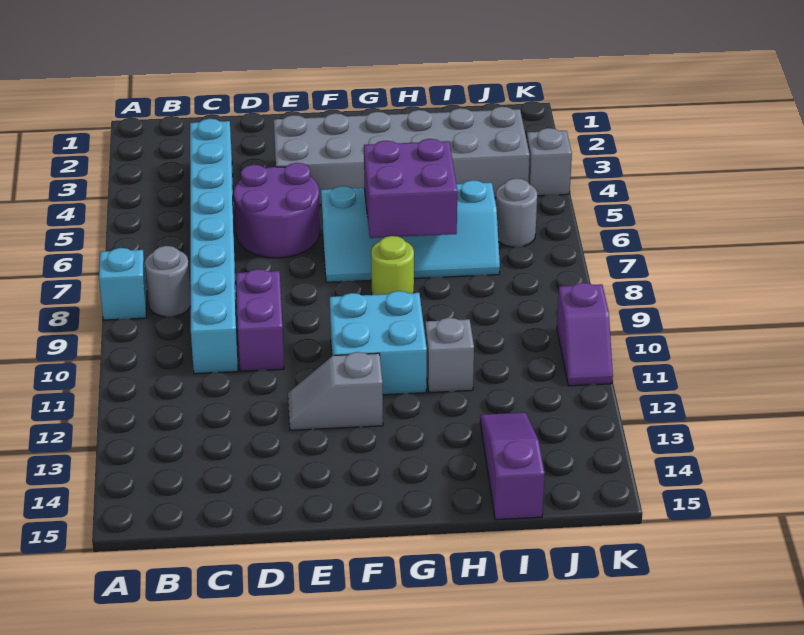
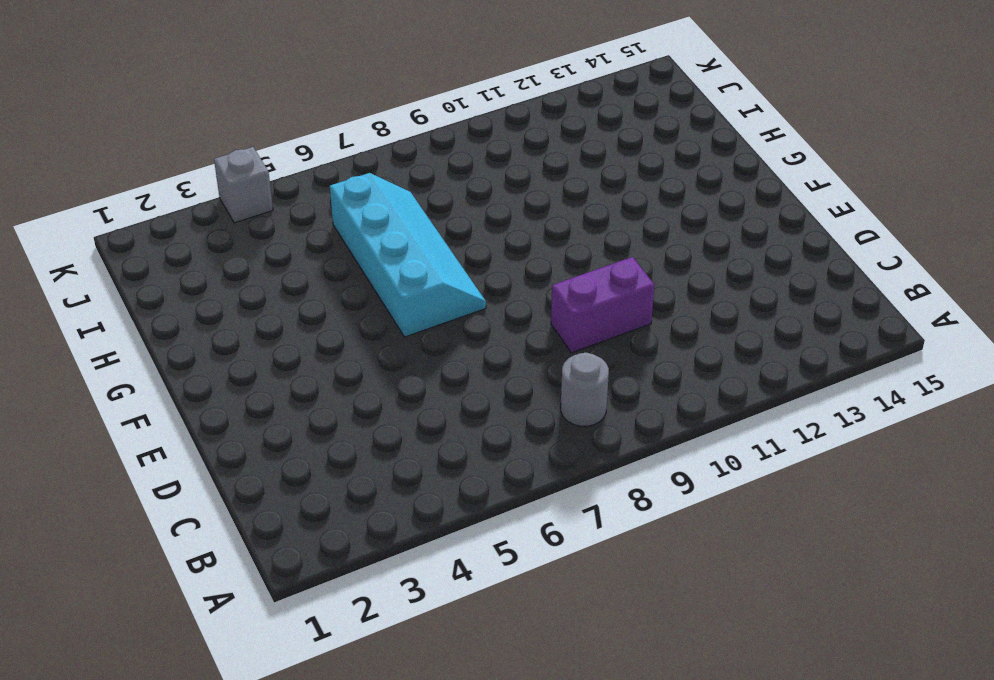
none -> cyan 1x1 brick [99,248,147,320]
none -> cyan 1x8 brick [190,119,238,374]
none -> purple 2x2 round brick [234,163,320,258]

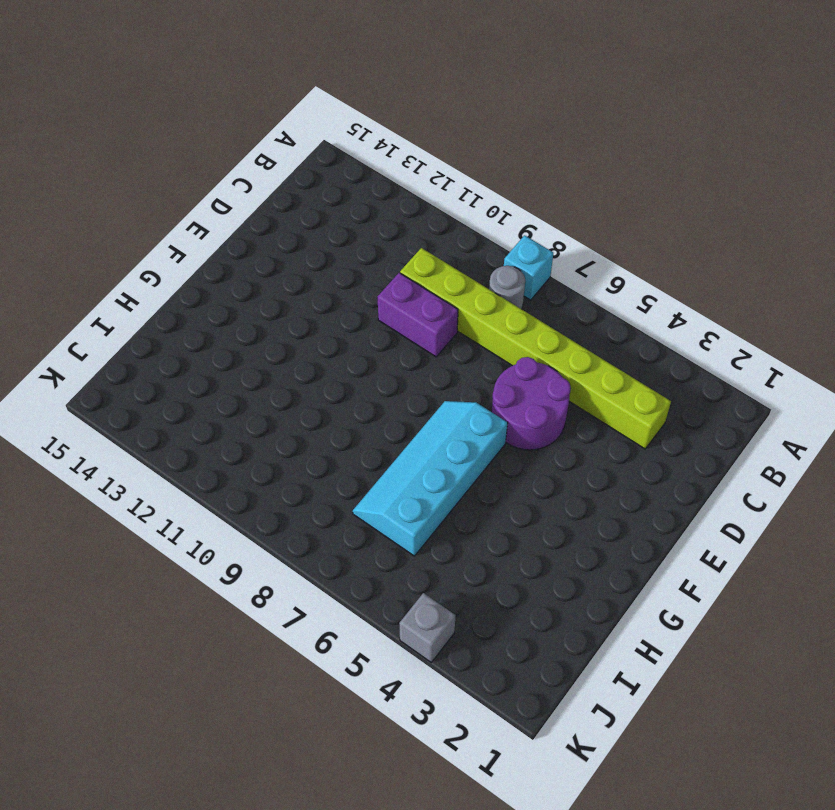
lime 1x8 brick [400,248,671,449] -> cyan 1x8 brick [190,119,238,374]
none -> grey 2x6 brick [274,107,530,205]
none -> grey 1x2 slope [288,352,383,430]
none -> cyan 2x2 brick [330,291,427,395]

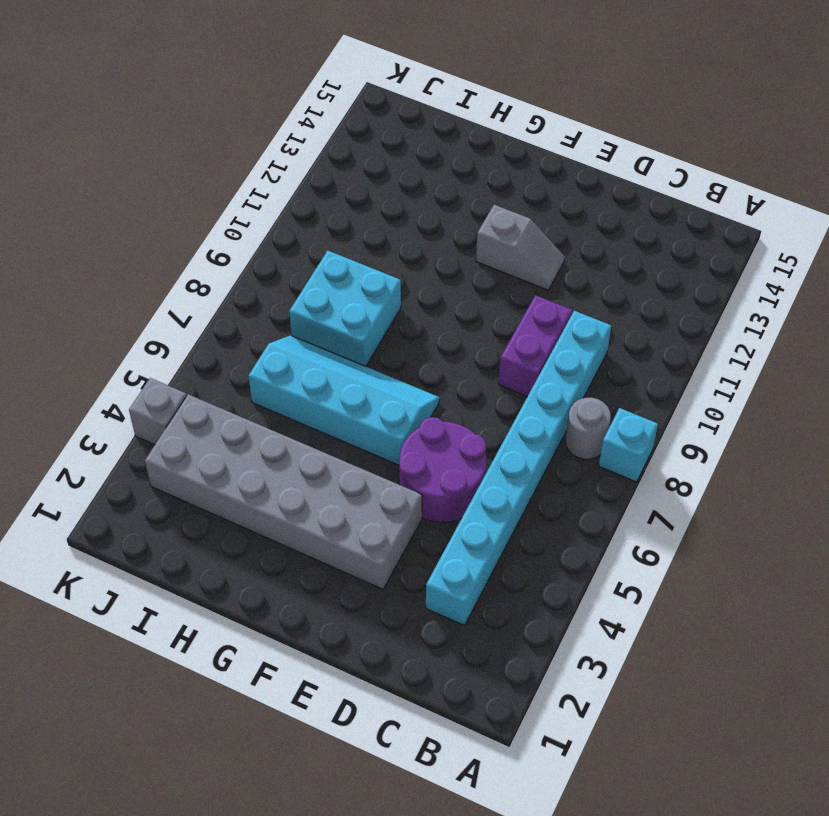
cyan 2x2 brick [289,251,401,366] -> cyan 2x2 brick moved to [330,291,427,395]
none -> lime 1x1 round brick [371,236,414,295]
none -> grey 1x1 brick [425,318,474,393]
none -> purple 1x3 slope [480,413,545,520]

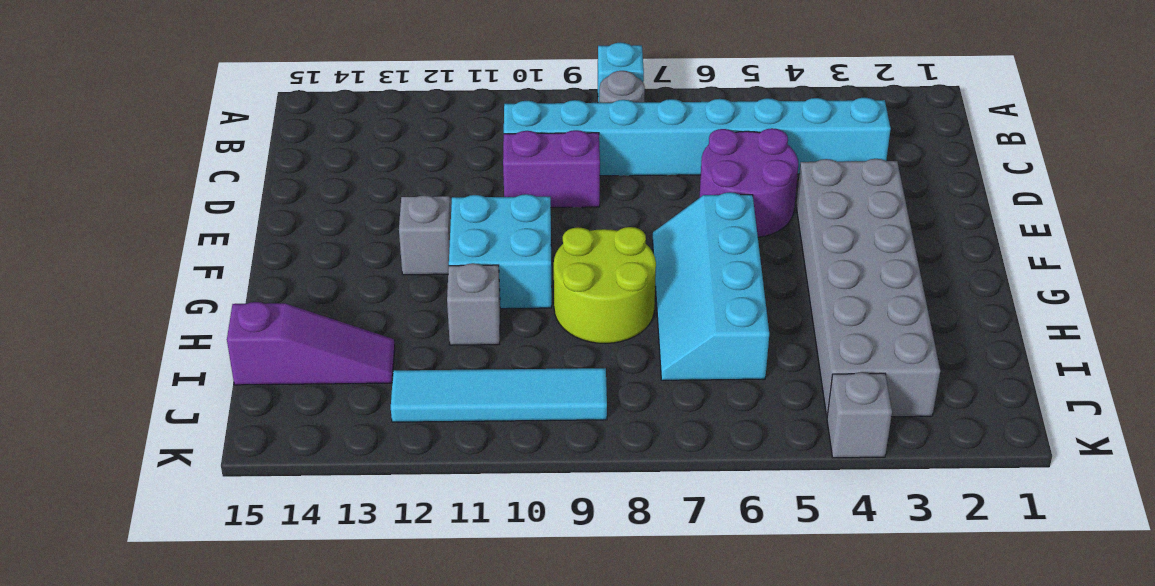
lime 2x2 round brick [554,227,656,344] -> lime 1x1 round brick [371,236,414,295]
cyan 1x4 tile [391,368,607,422] -> none
none -> grey 1x1 round brick [496,178,537,247]
none -> purple 1x2 slope [557,283,613,386]
none -> purple 2x2 brick [364,139,457,238]

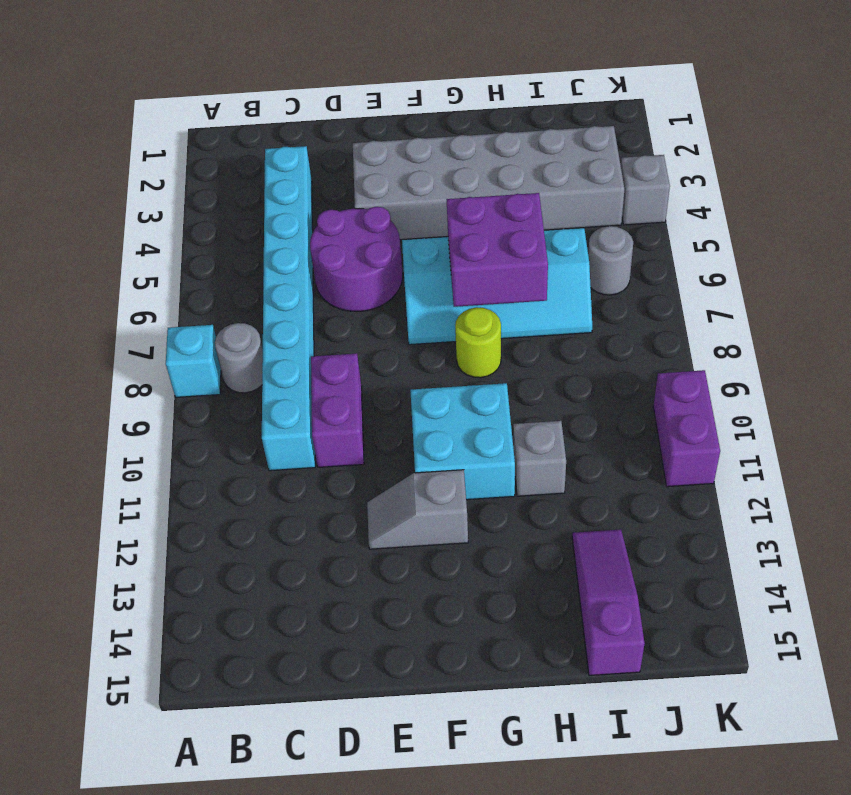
purple 1x2 brick [653,370,720,487] -> purple 1x2 slope [557,283,613,386]

